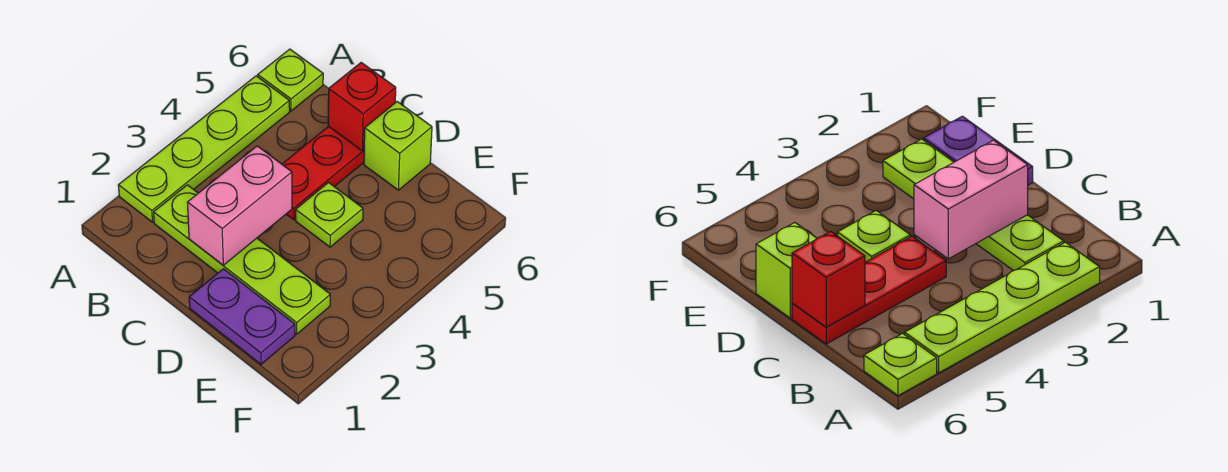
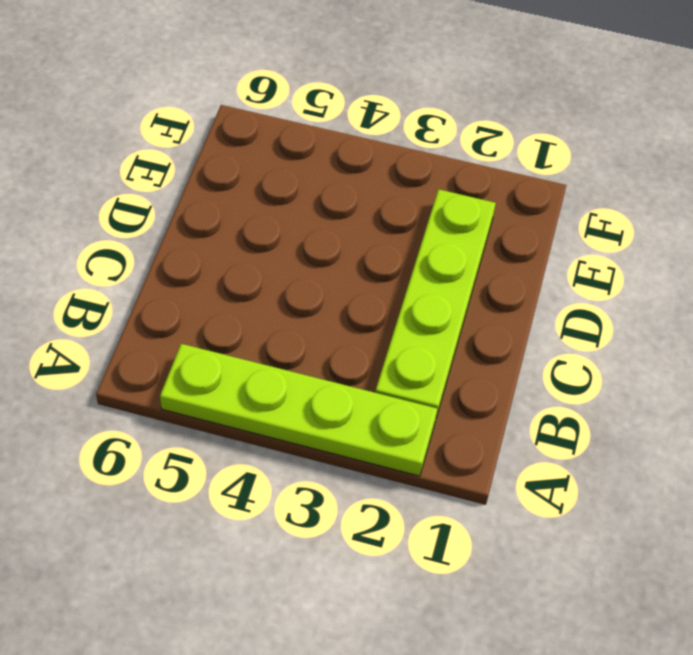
none -> lime 1x1 plate [258,49,323,111]
none -> red 1x3 plate [282,126,364,220]

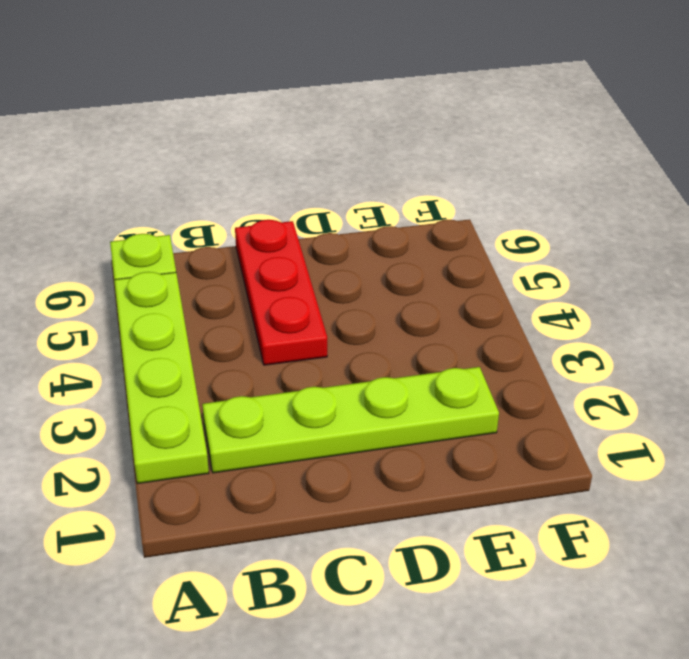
none -> purple 1x2 plate [189,269,295,364]
none -> lime 1x1 plate [296,183,363,247]

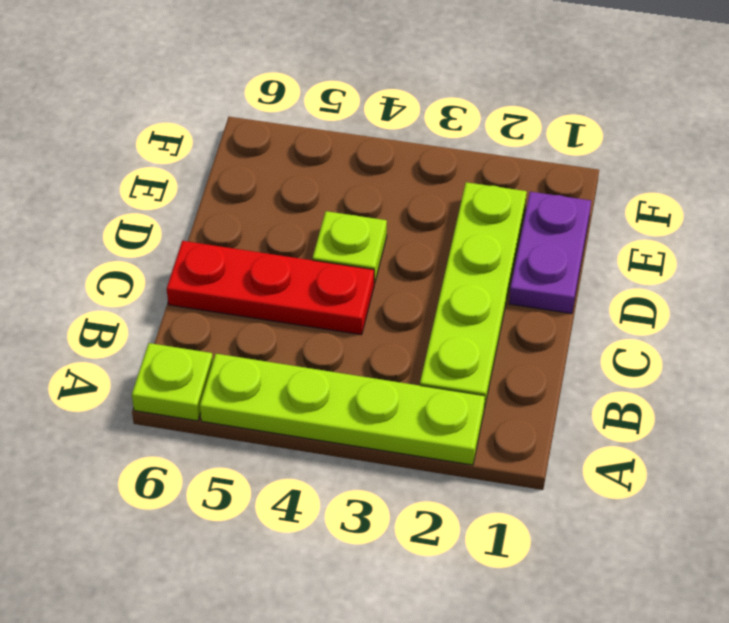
none -> lime 1x1 brick [364,102,432,190]
none -> pink 1x2 brick [187,146,292,265]

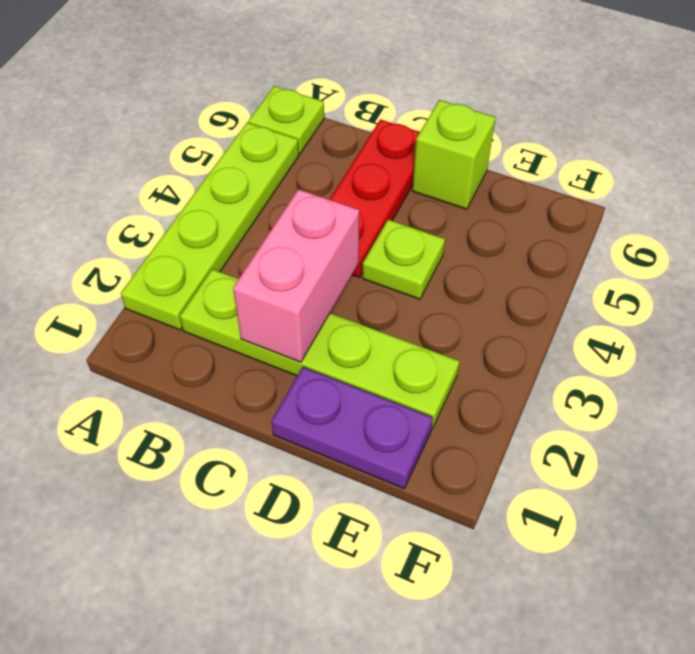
none -> red 1x1 brick [328,63,396,151]

